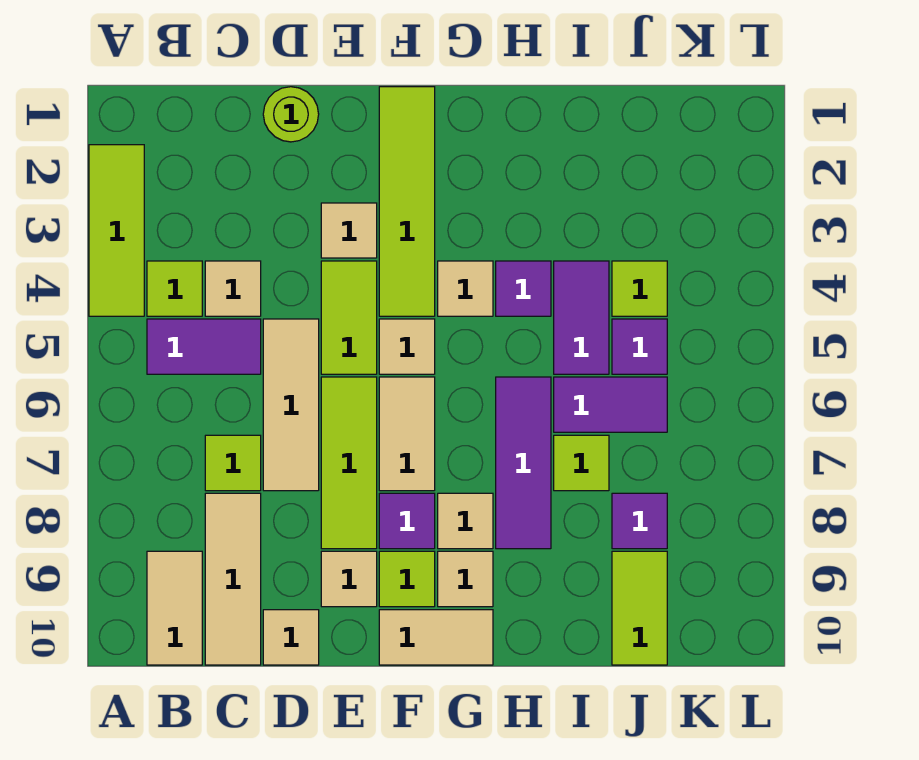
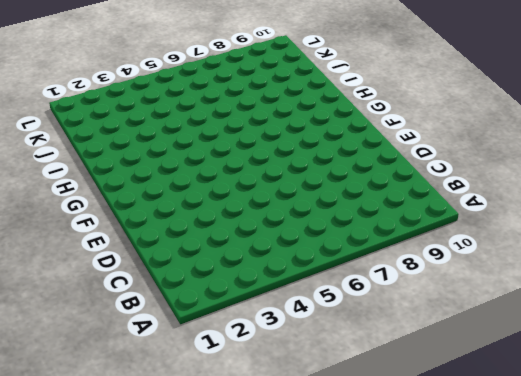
none -> lime 1x3 tile [89,145,144,316]
none -> lime 1x1 tile [147,261,202,316]
none -> purple 1x2 tile [147,319,261,374]
none -> tan 1x2 tile [147,551,202,665]

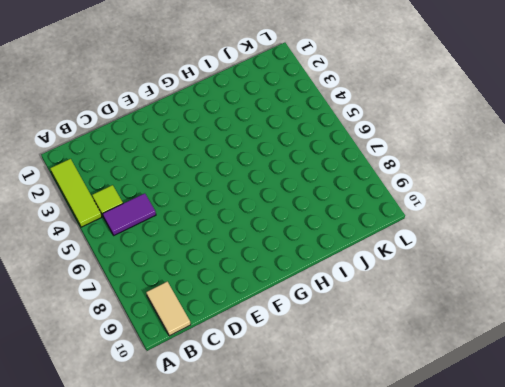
none -> tan 1x1 tile [205,261,261,316]
none -> lime 1x1 tile [205,435,261,491]
none -> tan 1x3 tile [205,493,261,665]
none -> lime 1x1 round brick [263,87,319,142]

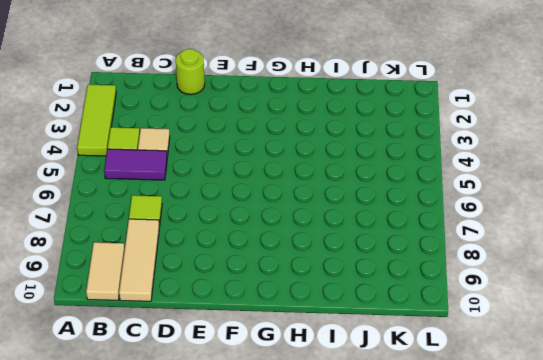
none -> tan 1x3 tile [263,319,319,491]
none -> tan 1x1 tile [263,610,319,665]
none -> tan 1x1 tile [321,203,377,258]
none -> lime 1x2 tile [321,261,377,374]

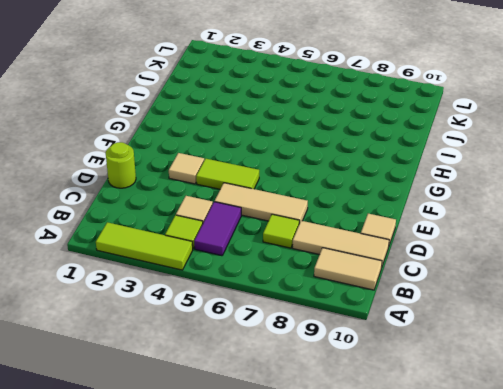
none -> lime 1x3 tile [321,377,377,549]
none -> tan 1x1 tile [321,551,377,607]
none -> lime 1x4 tile [379,87,435,316]
none -> tan 1x1 tile [379,319,435,374]

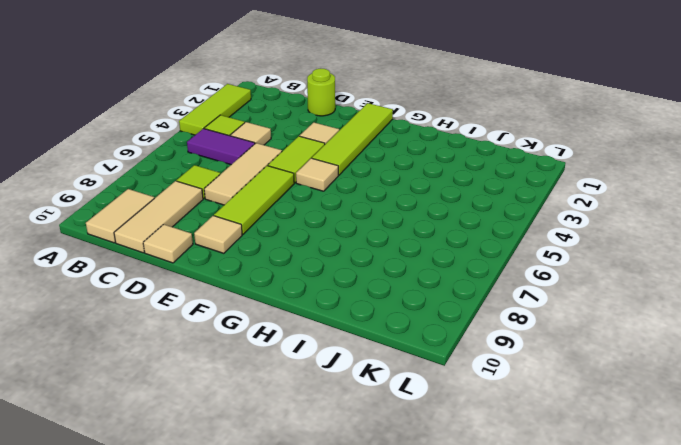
none -> tan 1x2 tile [379,377,435,491]
none -> purple 1x1 tile [379,493,435,549]
none -> lime 1x1 tile [379,551,435,607]
none -> tan 1x2 tile [379,610,493,665]

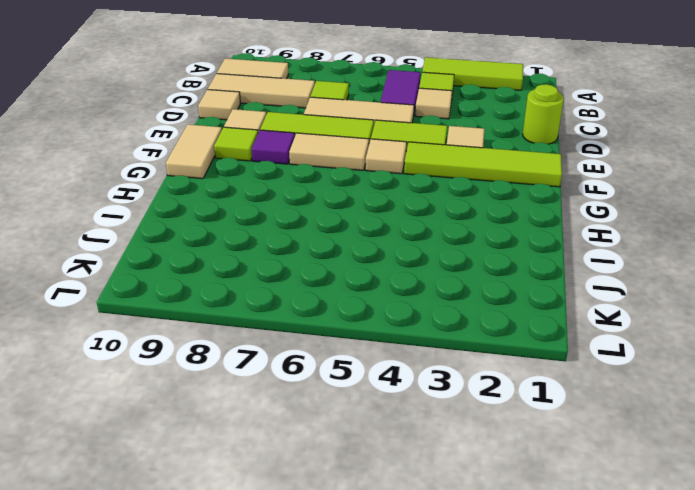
none -> tan 1x1 tile [438,261,493,316]
none -> tan 1x1 tile [438,493,493,549]
none -> tan 1x1 tile [438,551,493,607]
none -> purple 1x1 tile [496,261,551,316]

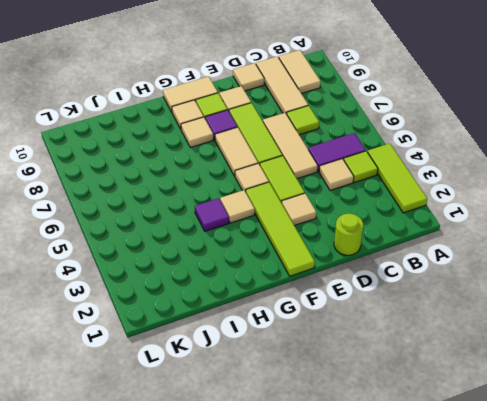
none -> purple 1x3 tile [496,377,551,549]
none -> purple 1x2 tile [554,261,609,374]
none -> purple 1x2 tile [554,377,667,432]
none -> lime 1x1 tile [554,435,609,491]

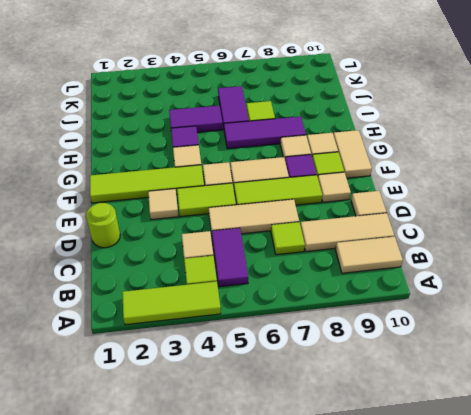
none -> lime 1x1 tile [612,261,667,316]
none -> purple 1x1 tile [612,319,667,374]
none -> purple 1x1 tile [612,493,667,549]
none -> lime 1x2 tile [612,551,667,665]

